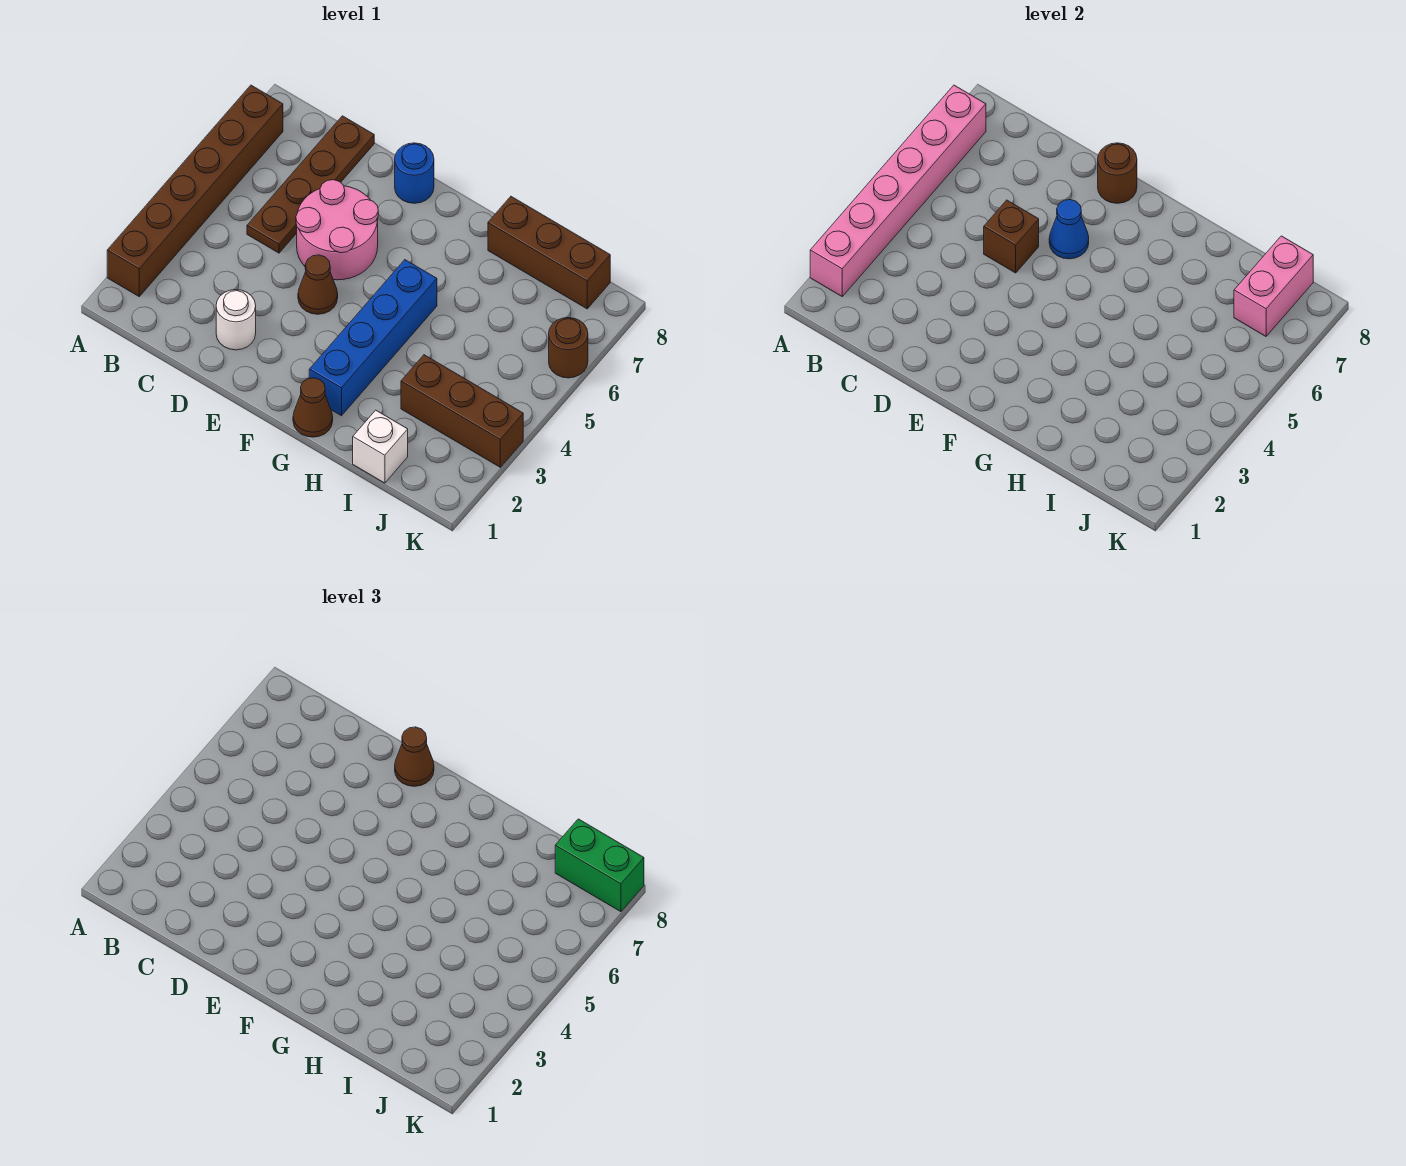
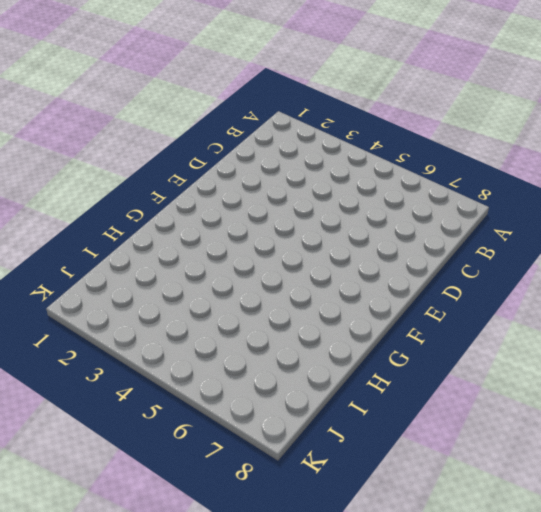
none -> brown 1x6 brick [107,85,283,296]
none -> brown 1x4 plate [247,116,374,253]
none -> white 1x1 round brick [216,290,256,350]

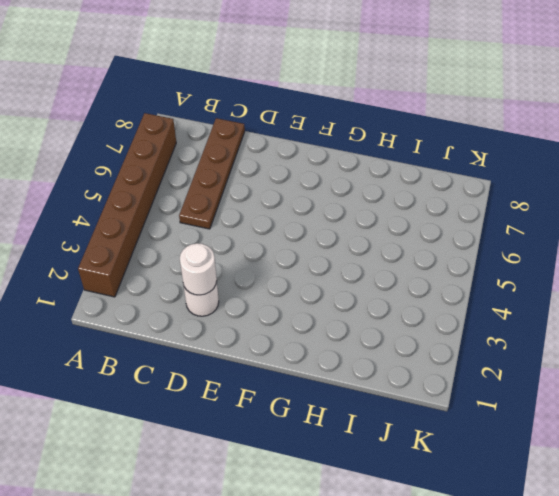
white 1x1 round brick [180,243,217,295] -> none
none -> pink 2x2 round brick [296,180,378,280]
none -> brown 1x1 cone [298,255,338,314]
none -> blue 1x1 round brick [395,143,434,203]

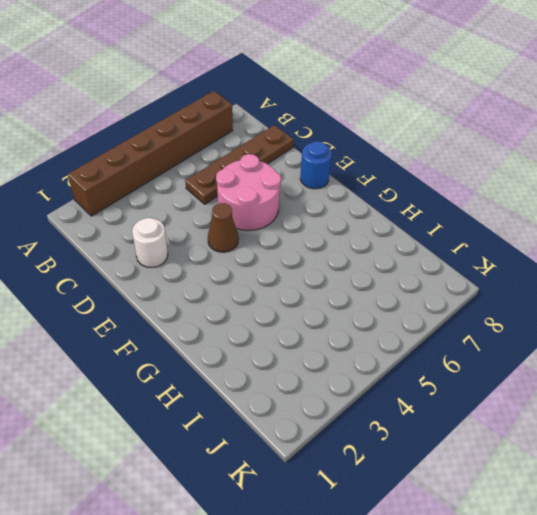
none -> brown 1x1 cone [293,378,333,437]
none -> blue 1x4 brick [309,260,437,416]
none -> brown 1x3 brick [488,196,610,309]

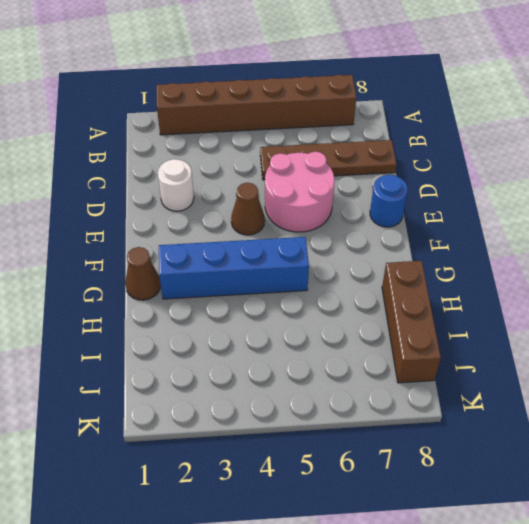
none -> white 1x1 brick [353,410,408,483]
none -> brown 1x3 brick [401,355,523,467]
none -> brown 1x1 round brick [549,318,588,378]

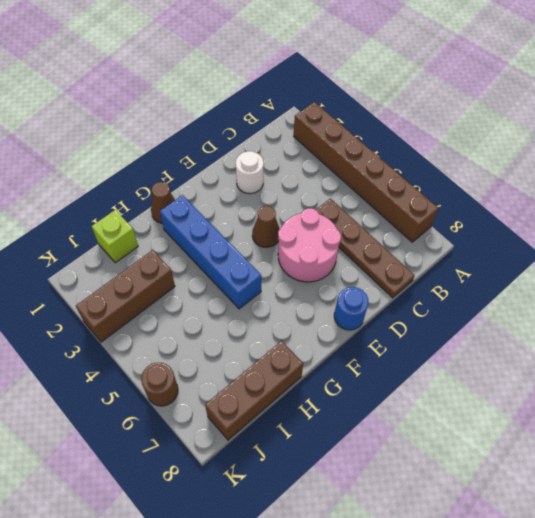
lime 1x1 brick [92,210,138,263] -> white 1x1 brick [353,410,408,483]
none -> pink 1x6 brick [810,85,986,296]
none -> brown 1x1 brick [984,200,1039,273]
none -> blue 1x1 cone [1049,200,1089,259]

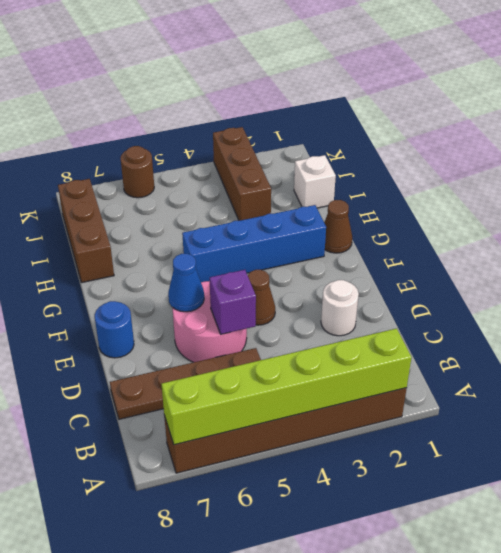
lime 1x6 brick [161,328,412,445] -> pink 1x6 brick [810,85,986,296]
purple 1x1 brick [210,270,256,334] -> brown 1x1 brick [984,200,1039,273]
none -> brown 1x1 round brick [1098,143,1137,203]
none -> pink 1x2 brick [1234,236,1313,336]
none -> brown 1x1 cone [395,727,434,786]

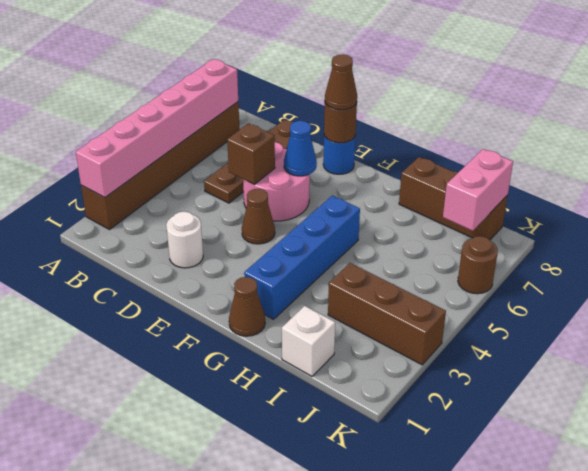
none -> green 1x2 brick [555,819,644,912]

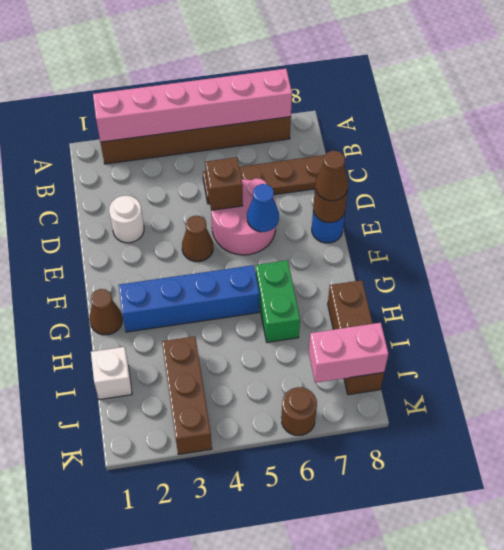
green 1x2 brick [256,260,300,342] -> green 1x2 brick moved to [555,819,644,912]

